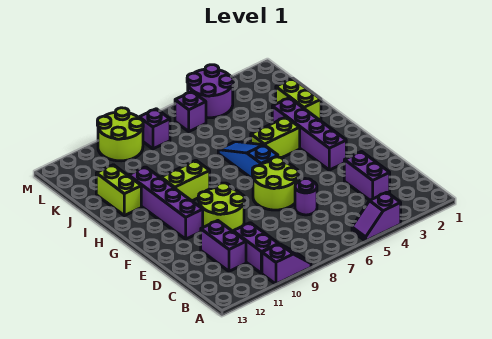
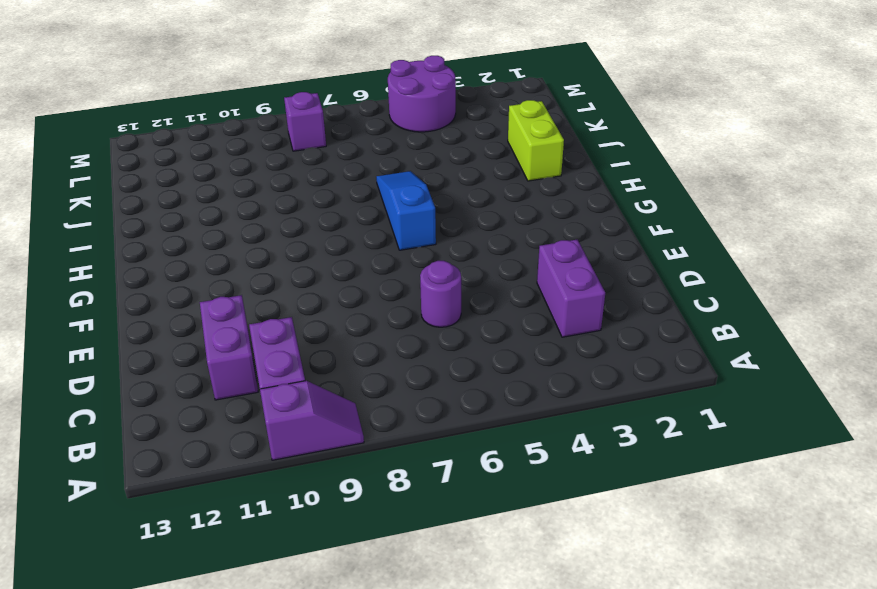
none -> purple 1x2 slope [352,192,401,241]
none -> lime 2x2 round brick [252,157,298,210]
none -> lime 2x2 round brick [198,183,245,231]

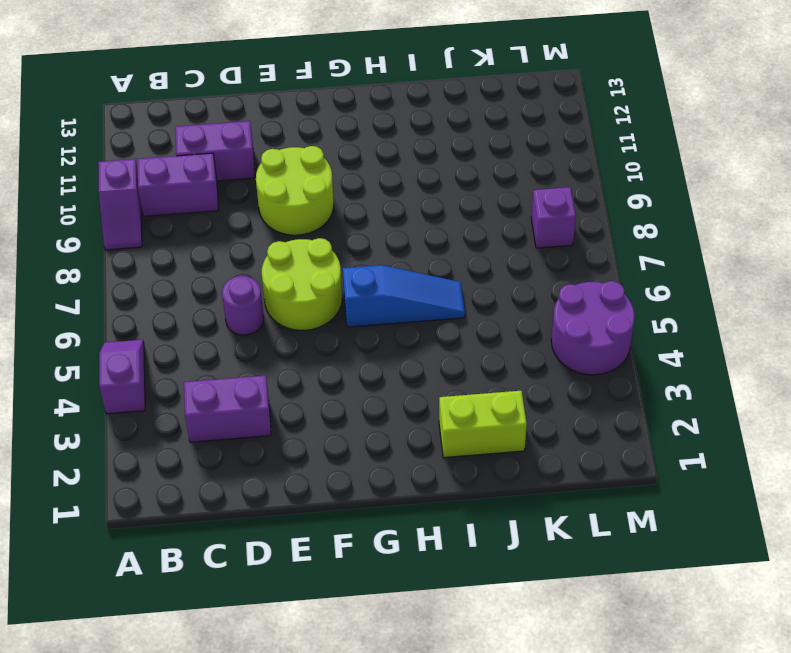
none -> purple 1x4 brick [272,98,346,170]
none -> purple 1x4 brick [129,167,203,239]
none -> lime 1x2 brick [251,117,300,158]

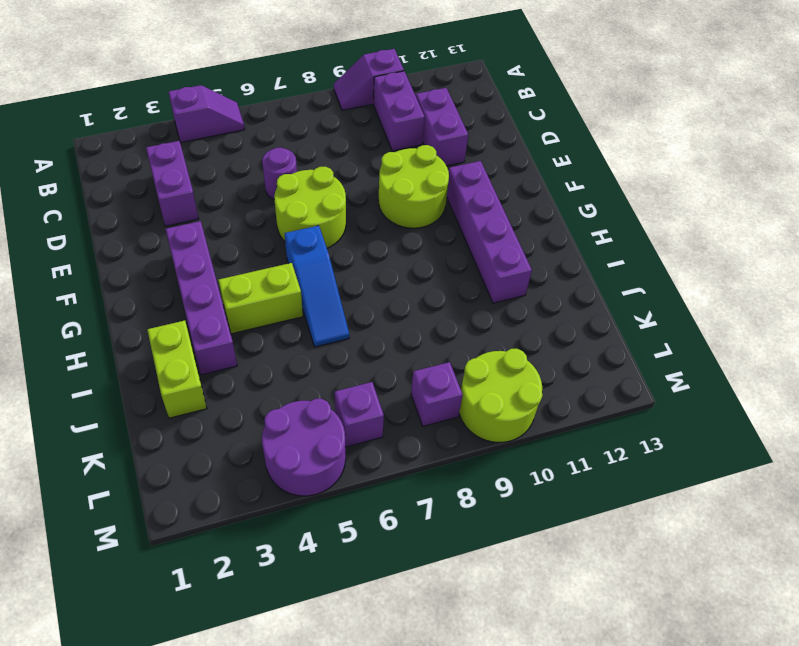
none -> lime 1x2 brick [161,160,210,201]
none -> lime 1x2 brick [96,165,141,216]

